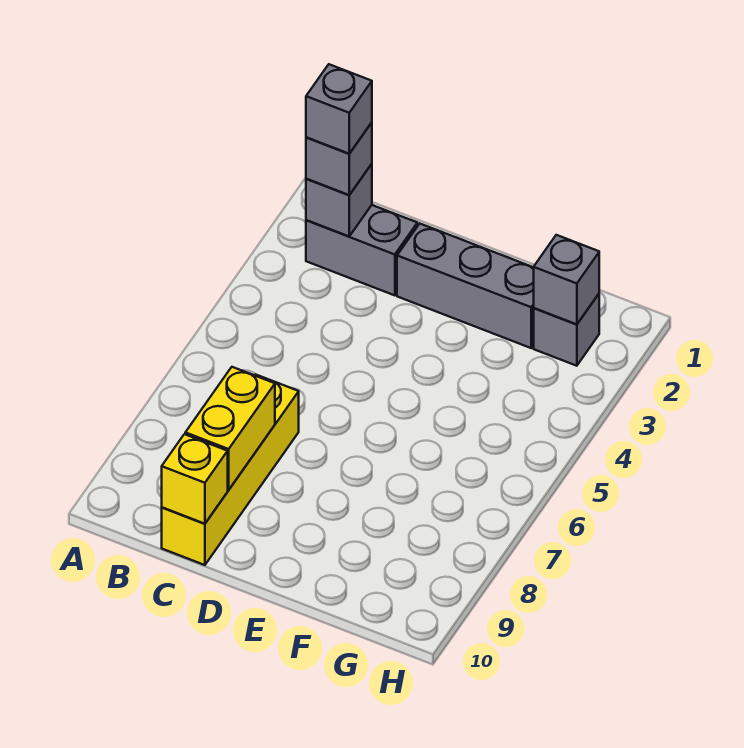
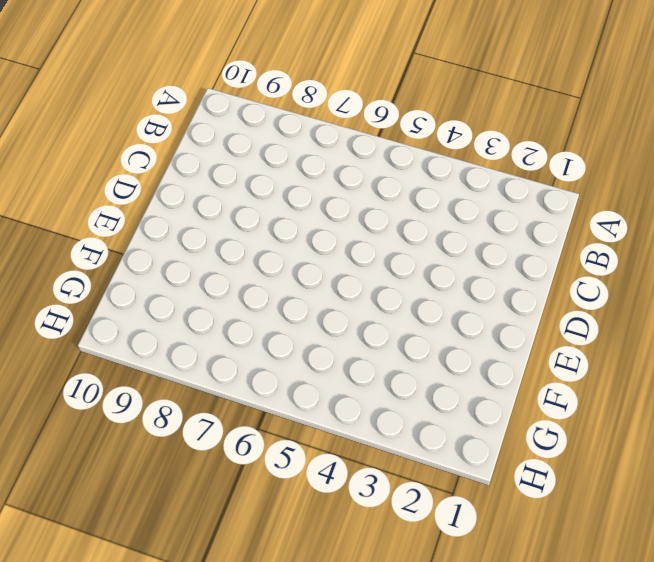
none -> grey 1x2 brick [306,205,417,295]
none -> yellow 1x4 brick [162,374,299,565]

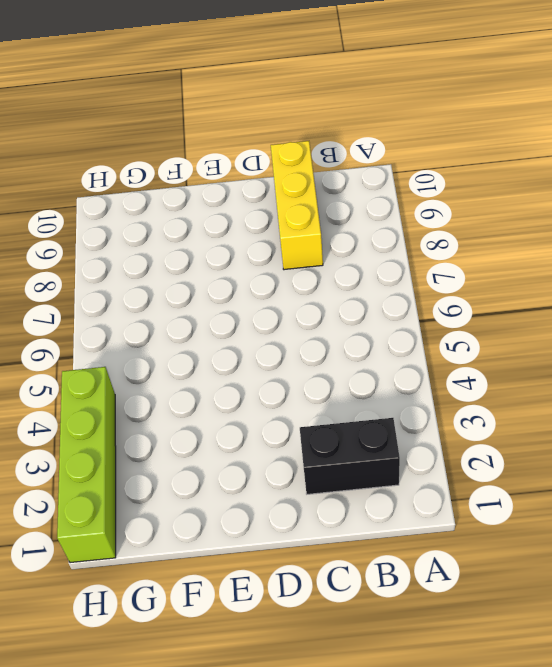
black 1x2 brick [300,418,400,494] -> grey 1x2 brick [306,205,417,295]
yellow 1x3 brick [271,141,323,270] -> yellow 1x4 brick [162,374,299,565]
lime 1x4 brick [57,367,116,563] -> none
none -> grey 1x3 brick [397,224,534,348]
none -> grey 1x1 brick [534,294,599,366]

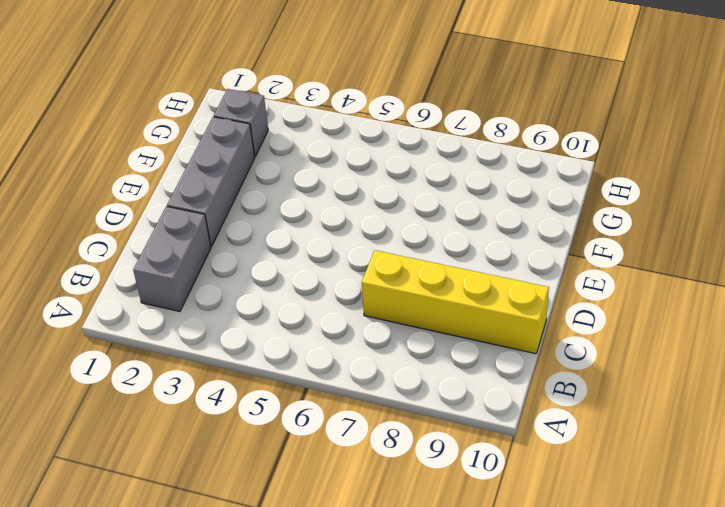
none -> grey 1x1 brick [306,164,372,236]
none -> yellow 1x2 brick [185,367,275,490]

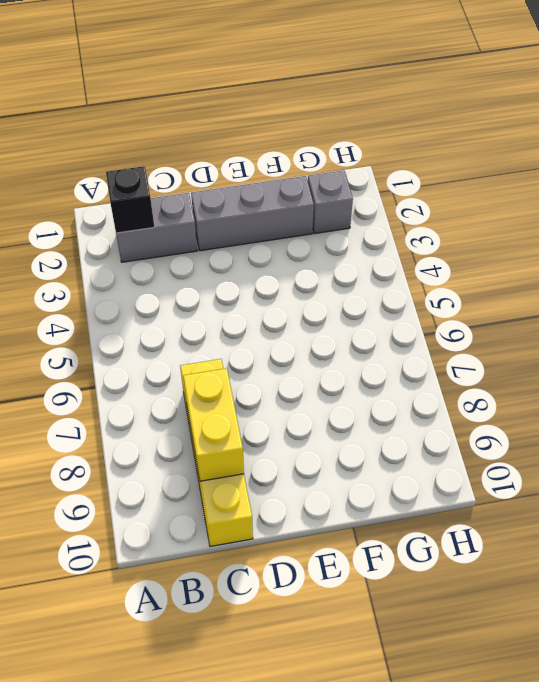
black 1x1 brick [106,166,154,233] -> grey 1x1 brick [306,164,372,236]
none -> yellow 1x1 brick [162,434,228,524]
none -> grey 1x1 brick [534,235,599,325]

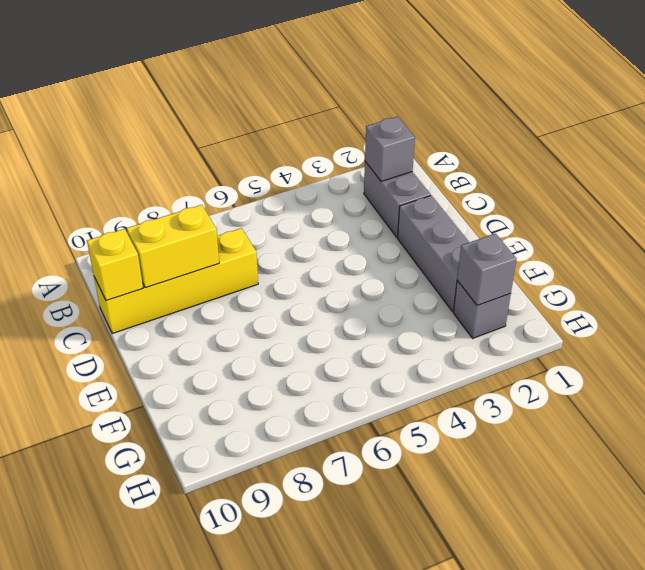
none -> grey 1x1 brick [306,123,372,195]
none -> grey 1x1 brick [306,64,372,154]

